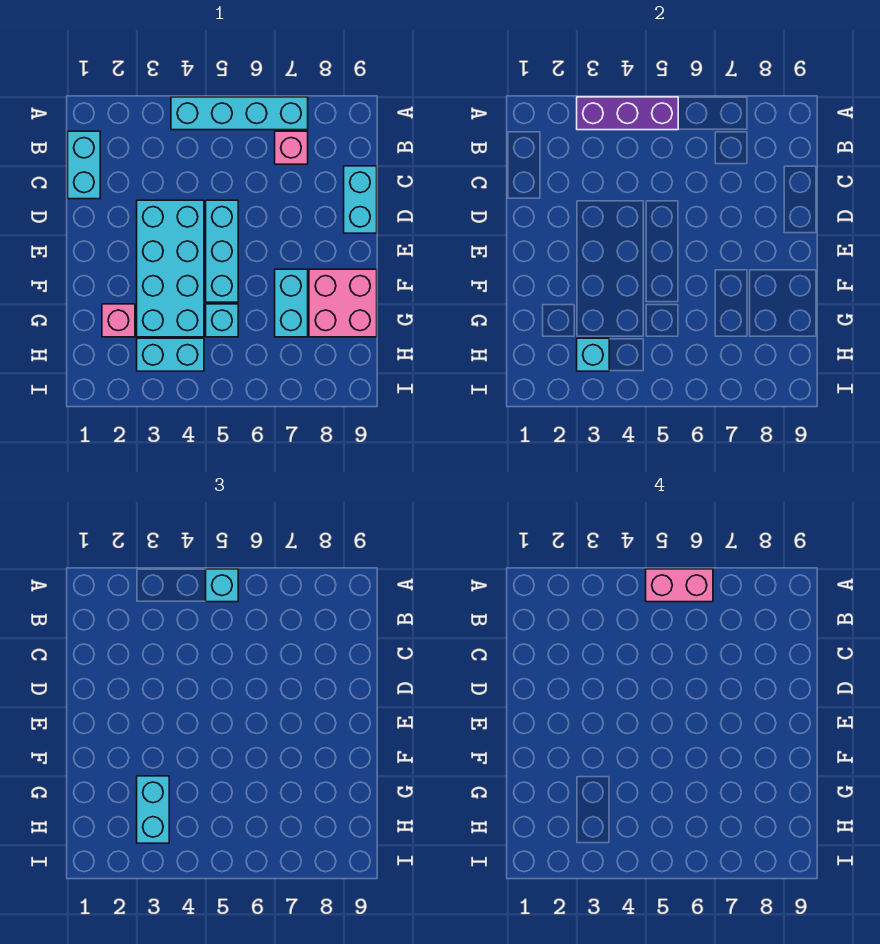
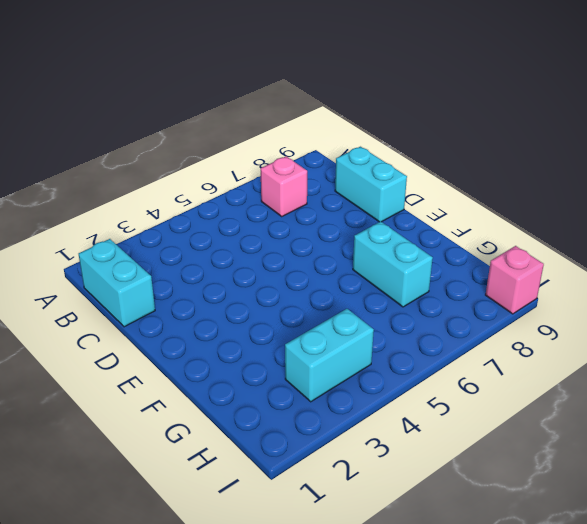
pink 1x1 brick [486,246,544,314] -> pink 1x1 brick moved to [102,304,135,337]
none -> cyan 1x4 brick [171,97,308,130]
none -> cyan 2x4 brick [137,200,204,337]
none -> cyan 1x3 brick [206,200,238,302]

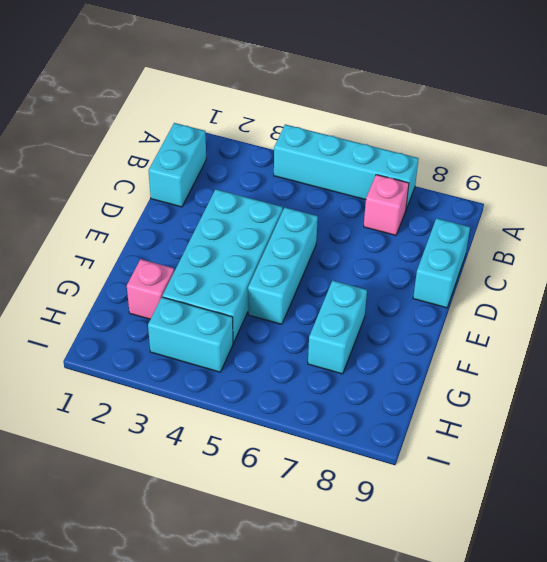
none -> pink 2x2 brick [309,269,377,337]
none -> cyan 1x1 brick [206,304,238,337]
none -> purple 1x3 brick [577,97,678,130]

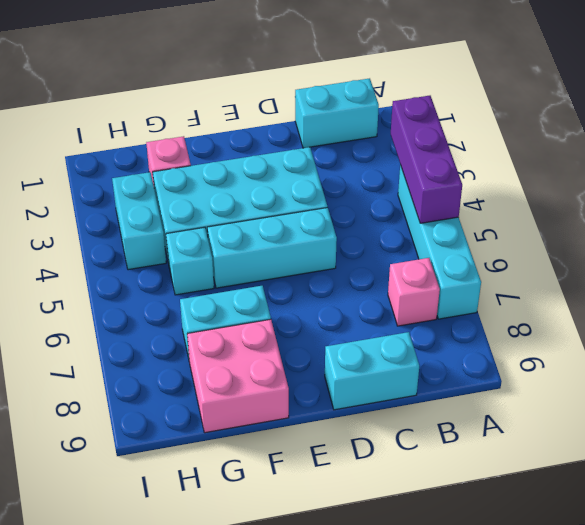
none -> cyan 1x1 brick [577,338,609,371]
none -> cyan 1x1 brick [206,569,238,602]
none -> cyan 1x2 brick [137,776,169,843]

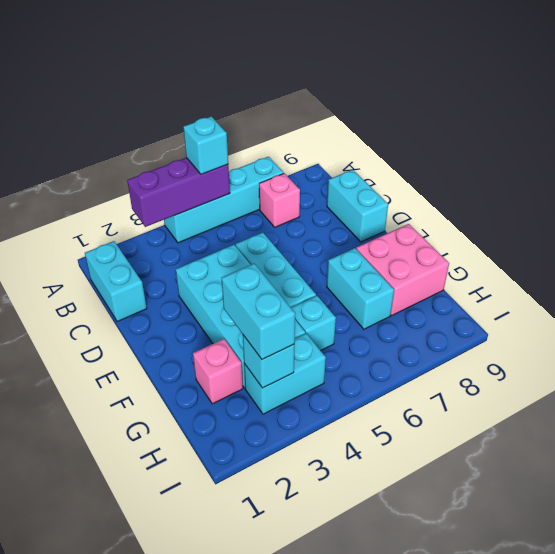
none -> pink 1x2 brick [646,569,713,602]

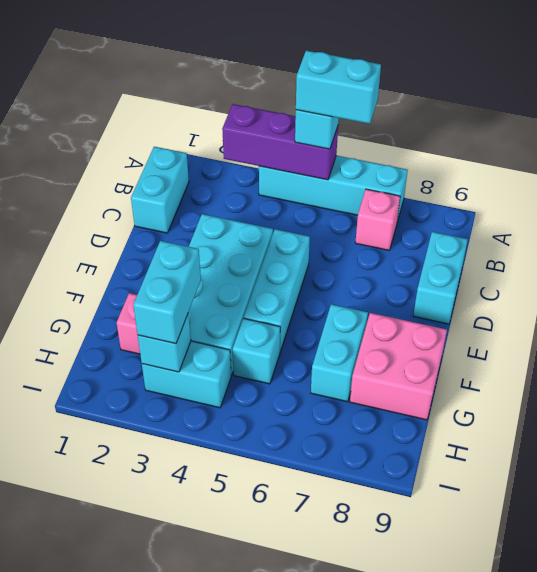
cyan 1x2 brick [296,51,381,124] -> pink 1x2 brick [646,569,713,602]

